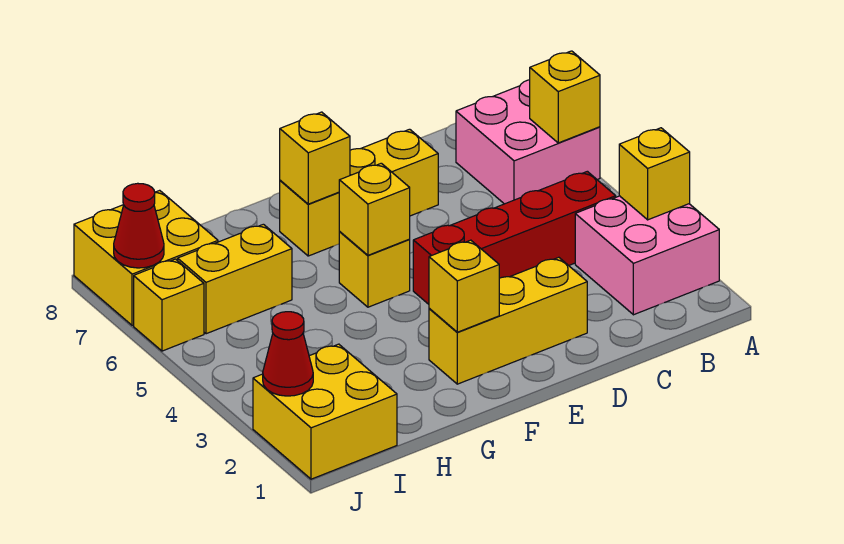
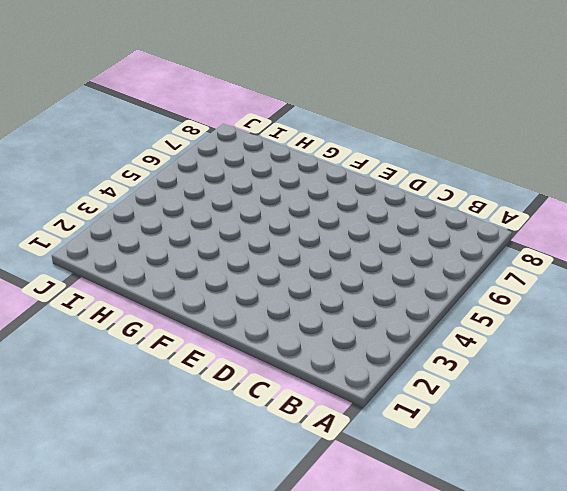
none -> pink 2x2 brick [575,196,719,315]
none -> pink 2x2 brick [456,80,600,204]
none -> red 1x4 brick [413,171,616,304]

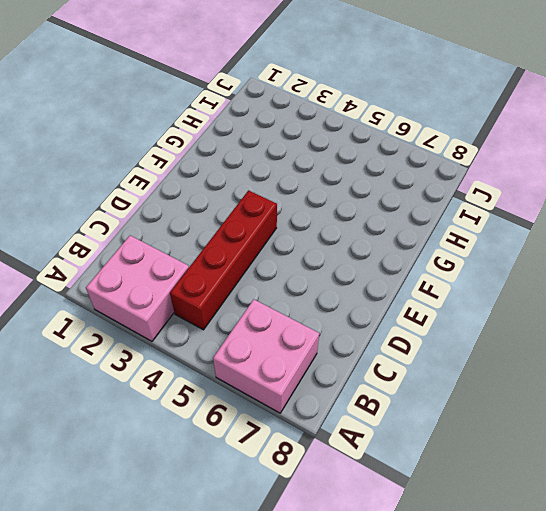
none -> yellow 1x3 brick [429,257,587,384]
none -> yellow 1x3 brick [280,129,438,256]
none -> yellow 1x1 brick [339,232,410,307]

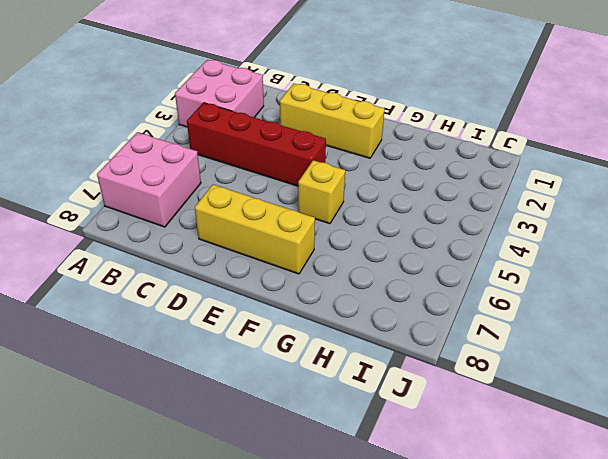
none -> yellow 1x2 brick [178,224,292,334]
none -> yellow 2x2 brick [253,344,397,479]
none -> yellow 2x2 brick [74,190,218,325]

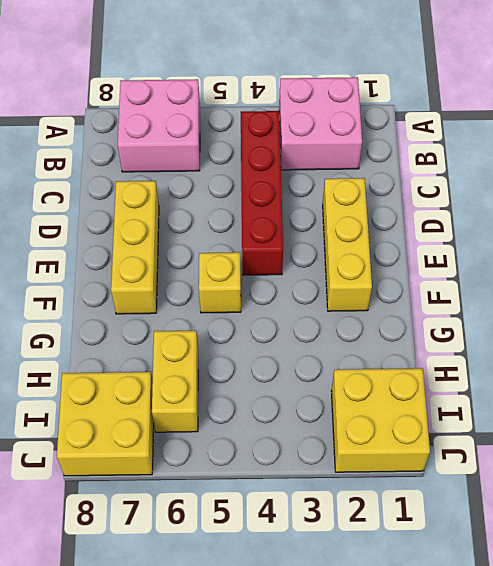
none -> yellow 1x1 brick [134,259,204,351]
none -> yellow 1x1 brick [619,128,690,220]
none -> yellow 1x1 brick [530,51,600,143]

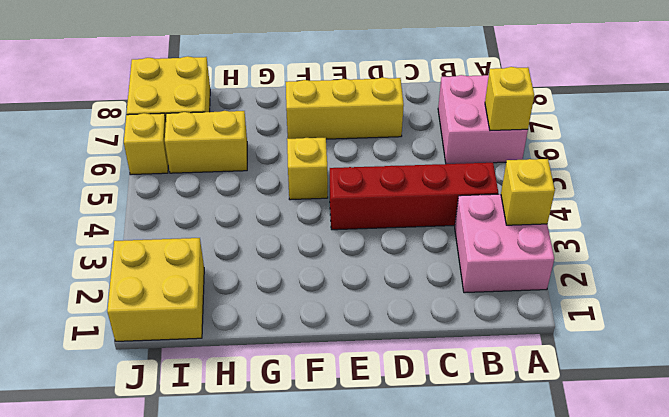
none -> yellow 1x3 brick [429,257,587,384]
none -> yellow 1x1 brick [429,240,499,332]
none -> yellow 1x1 brick [339,163,410,255]

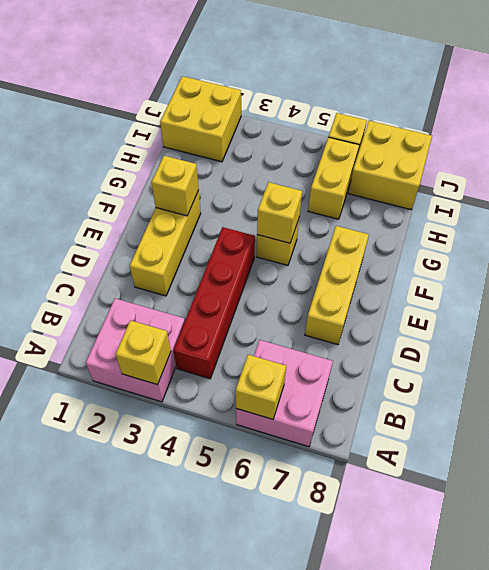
none -> yellow 1x1 brick [280,112,350,204]
none -> red 1x1 cone [263,312,313,396]
none -> red 1x1 cone [114,183,164,268]

